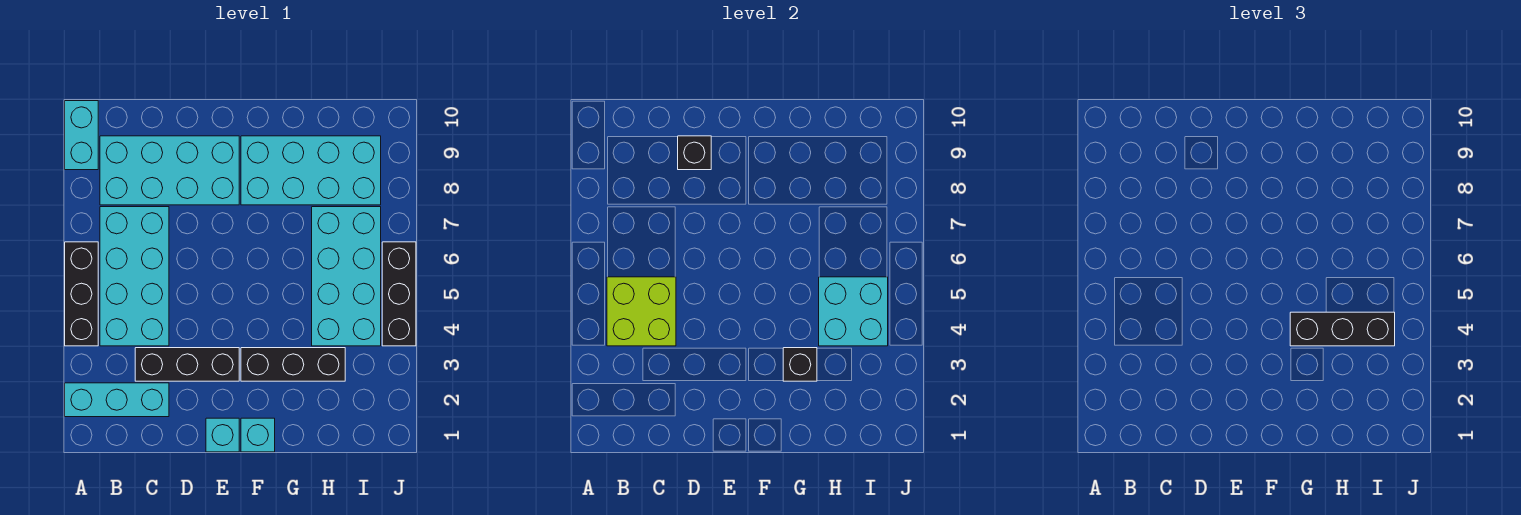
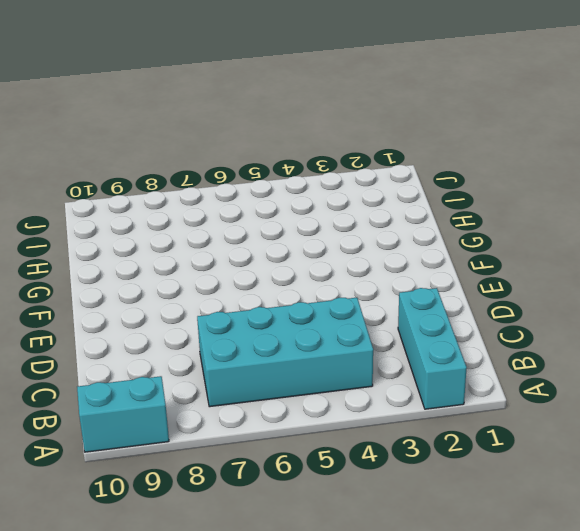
none -> black 1x3 brick [65,242,98,346]
none -> cyan 2x4 brick [100,136,239,205]
none -> black 1x3 brick [135,348,239,381]

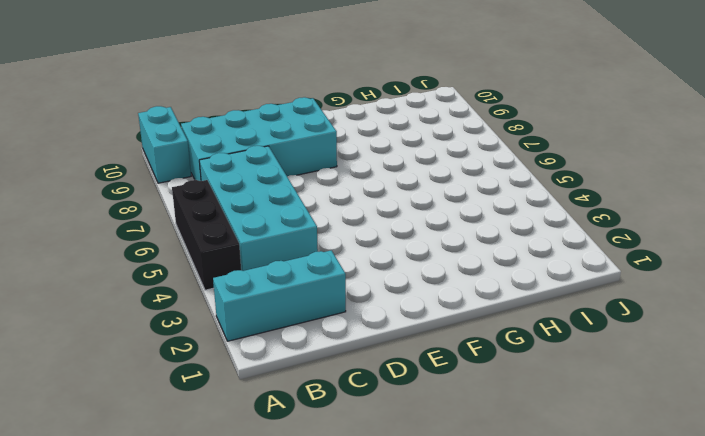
none -> black 1x3 brick [135,348,239,381]
none -> cyan 1x1 brick [206,418,239,452]
none -> cyan 1x1 brick [241,418,275,452]

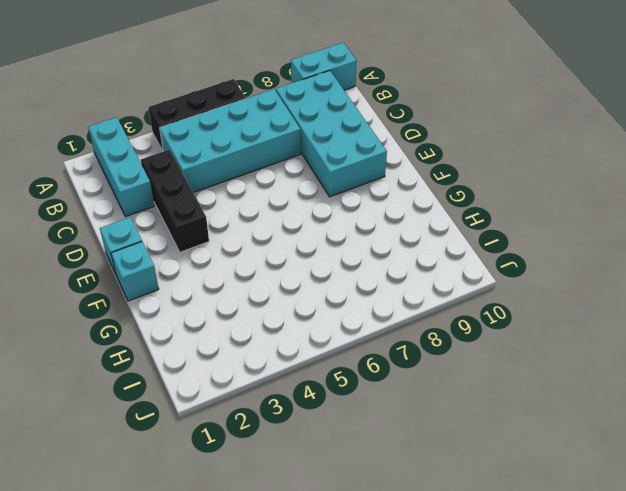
none -> black 1x3 brick [241,348,345,381]
none -> cyan 2x4 brick [241,136,381,205]
none -> cyan 2x4 brick [312,207,381,346]

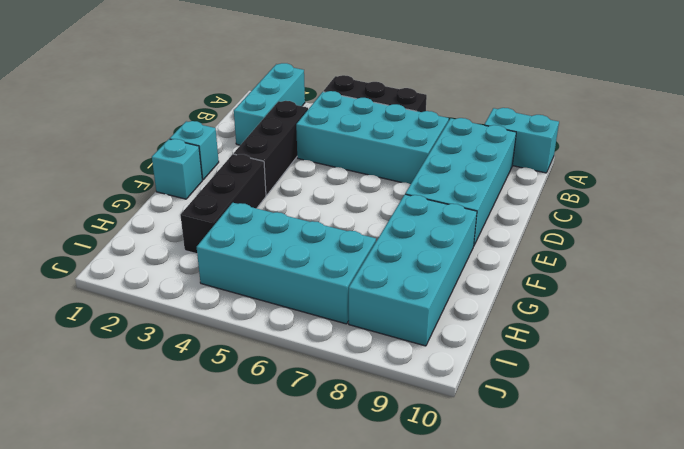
none -> black 1x3 brick [382,242,416,346]
none -> lime 2x2 brick [607,277,676,346]
none -> black 1x1 brick [678,136,711,170]

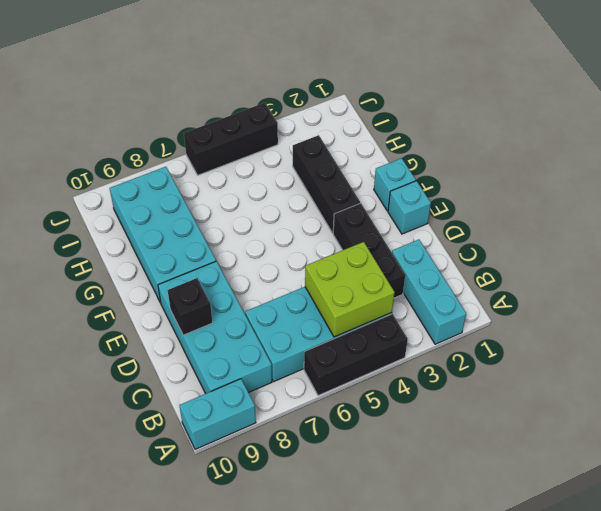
none -> cyan 2x4 brick [312,207,381,346]
none -> black 1x1 brick [783,348,817,381]
none -> cyan 2x2 brick [819,277,888,346]

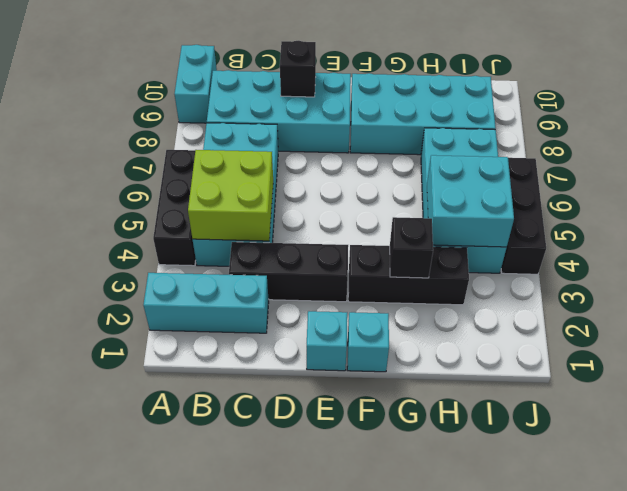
none -> black 1x3 brick [1290,312,1395,346]

